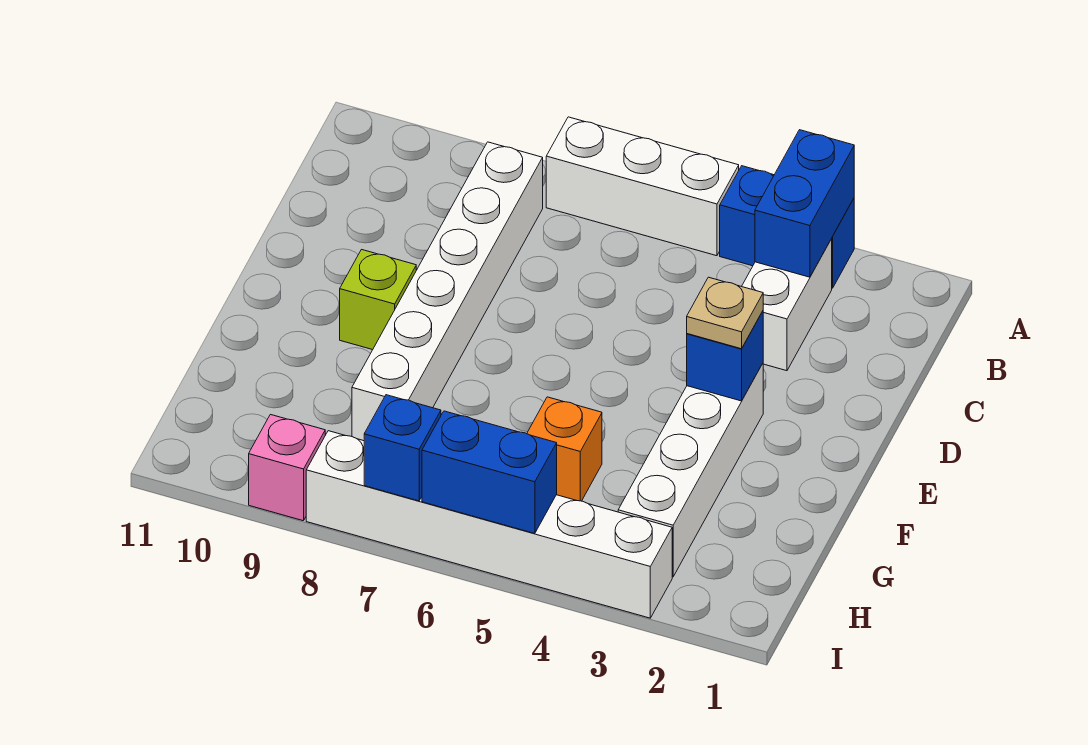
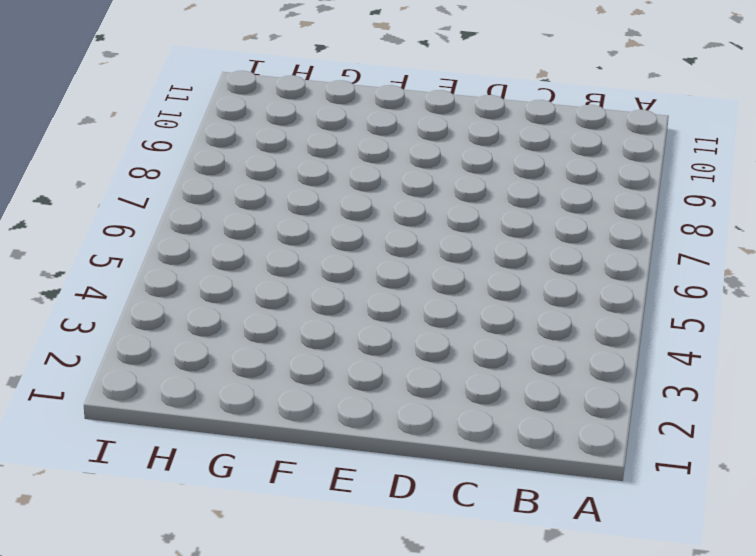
none -> blue 1x2 brick [720,166,854,288]
none -> white 1x3 brick [546,117,739,256]
none -> white 1x2 brick [742,239,832,371]

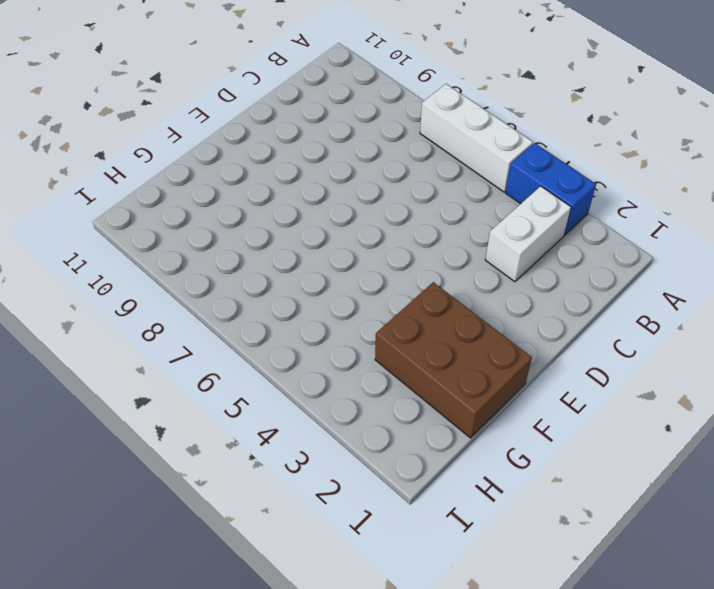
brown 2x3 brick [375,282,532,438] -> white 1x4 brick [618,363,763,577]
none -> white 1x6 brick [352,142,543,441]
none -> lime 1x1 brick [340,250,416,350]
none -> orange 1x1 brick [527,397,602,501]

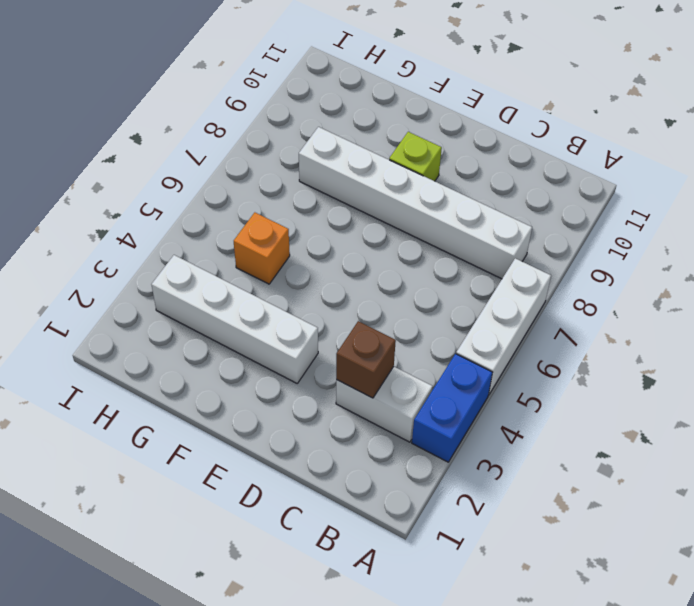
brown 1x1 brick [336,321,396,398] -> none
none -> white 1x6 brick [306,431,672,618]
none -> pink 1x1 brick [249,415,325,521]
none -> blue 1x2 brick [755,130,854,277]

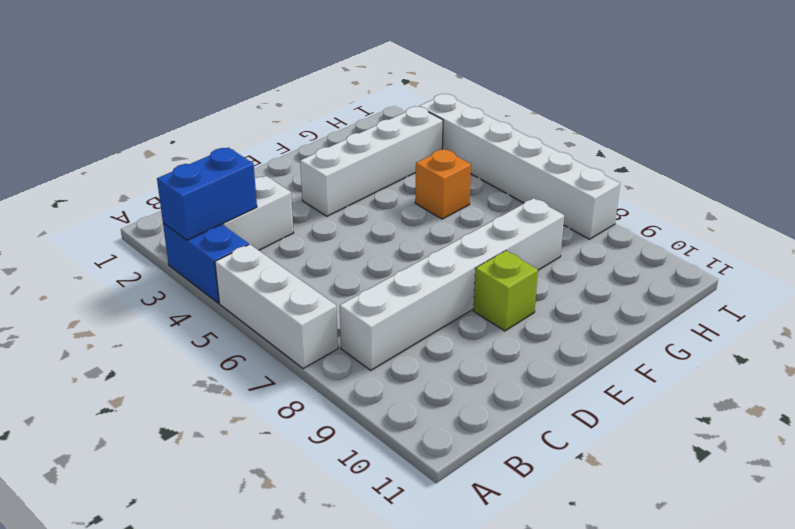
none -> pink 1x1 brick [249,415,325,521]
none -> blue 1x1 brick [687,311,763,401]
none -> blue 1x2 brick [422,411,557,533]

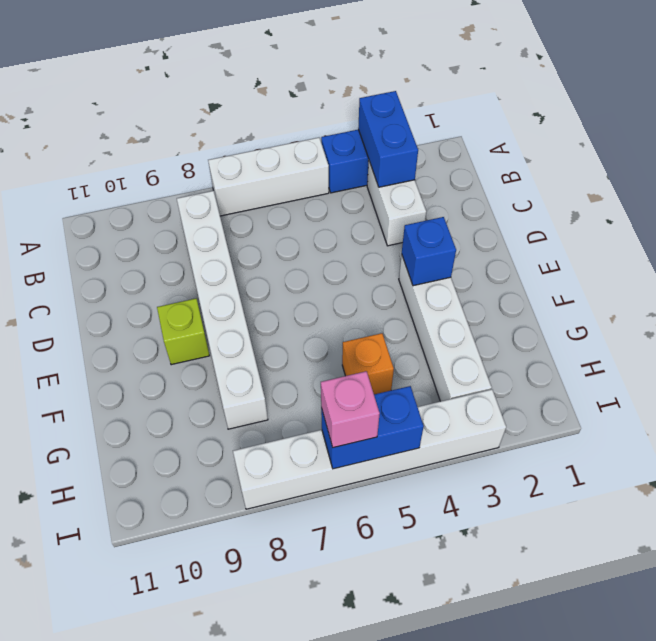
pink 1x1 brick [321,371,380,448] -> pink 1x1 brick moved to [249,415,325,521]
none -> blue 1x1 brick [364,395,441,501]
none -> tan 1x1 plate [687,277,763,349]

